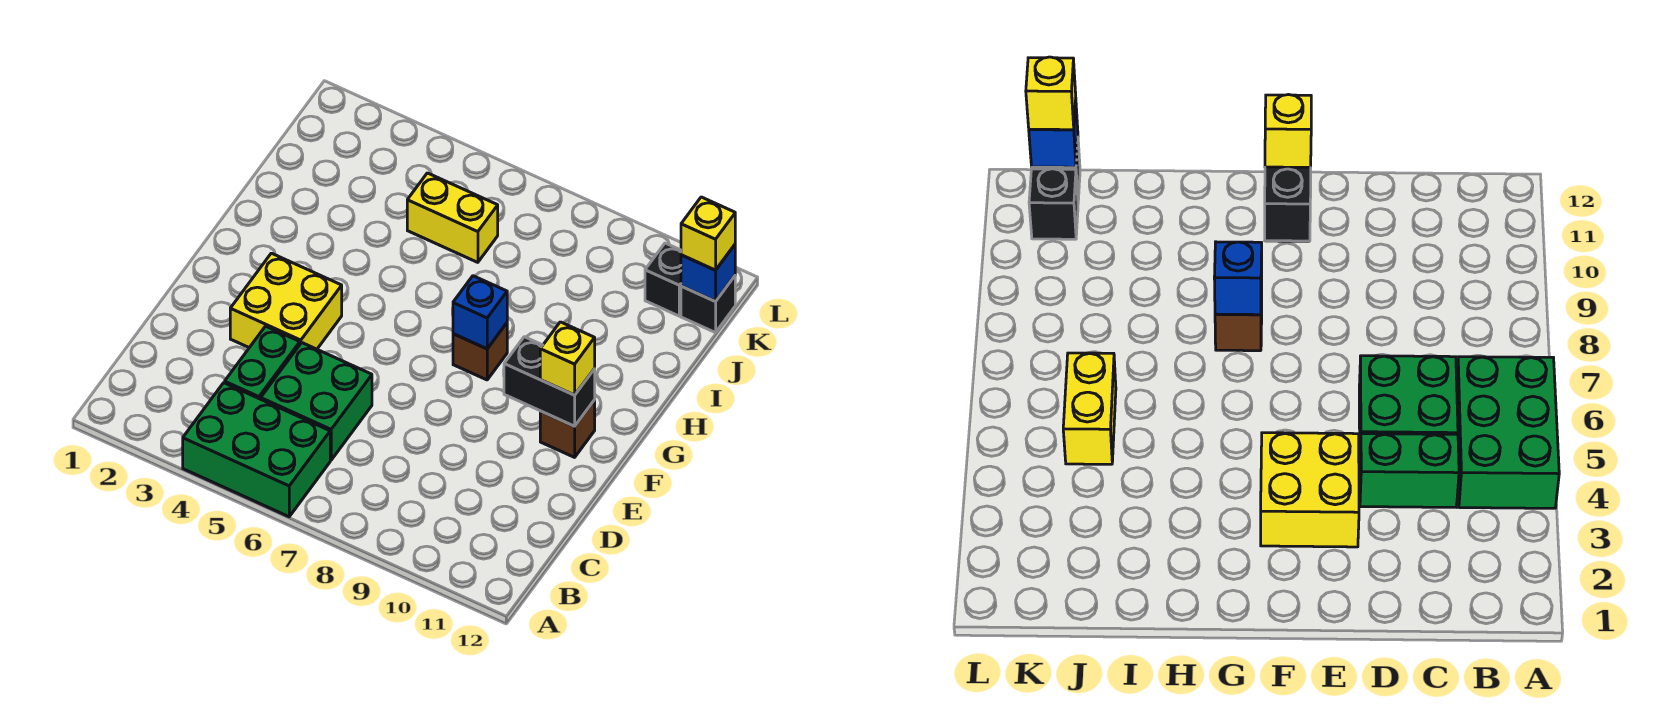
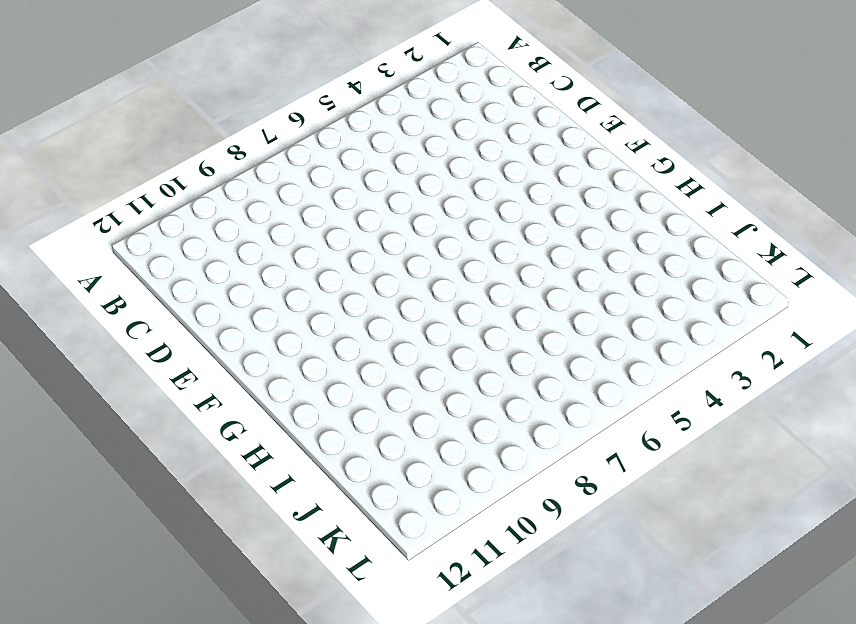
none -> green 2x3 brick [183,383,330,517]
none -> green 1x2 brick [225,326,300,399]
none -> green 2x2 brick [261,343,372,460]

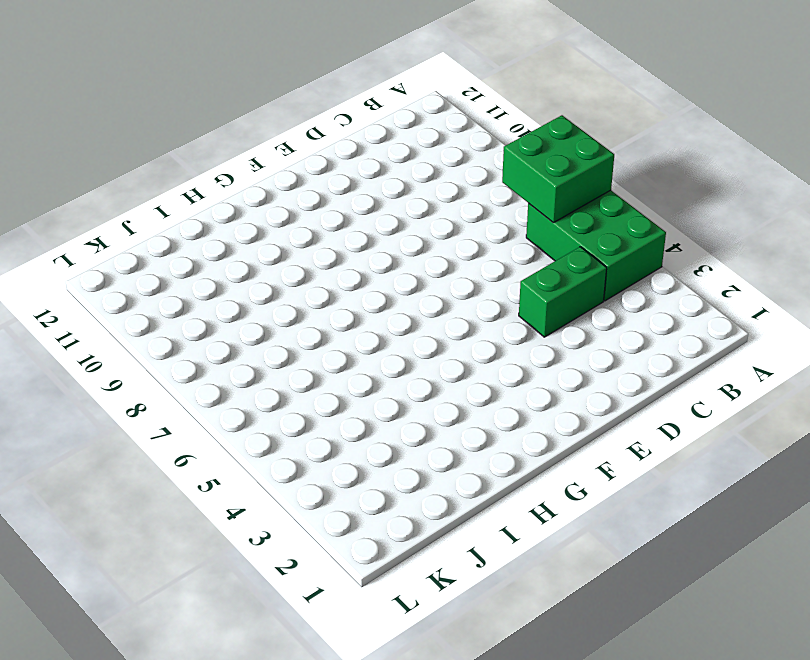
green 2x2 brick [502,115,614,223] -> green 2x2 brick moved to [261,343,372,460]
none -> yellow 2x2 brick [230,253,342,349]
none -> brown 1x1 brick [540,400,595,457]
none -> brown 1x1 brick [453,323,507,380]

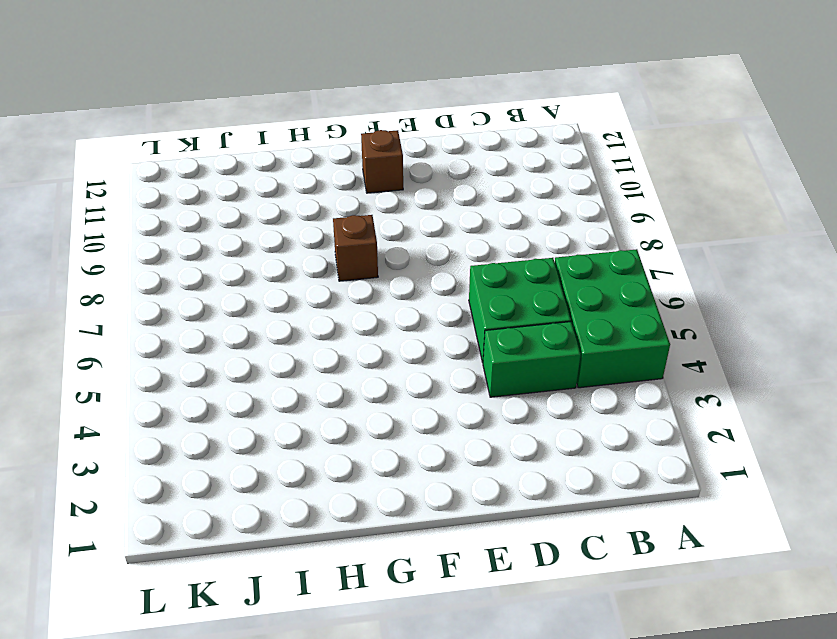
none -> yellow 2x2 brick [230,253,342,349]
none -> yellow 1x2 brick [407,173,498,262]
none -> black 1x1 brick [645,243,681,316]

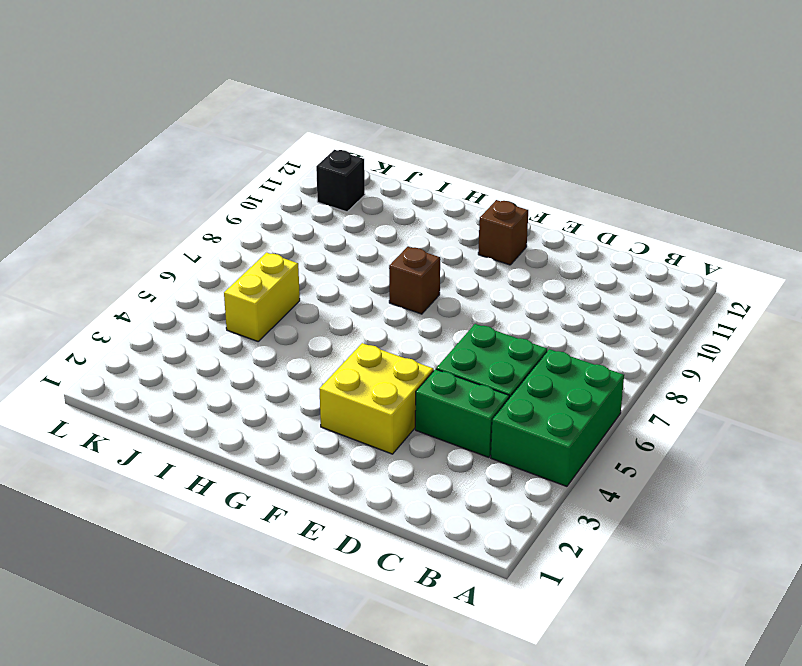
none -> black 1x1 brick [681,276,735,333]
none -> black 1x2 brick [504,337,595,426]
none -> blue 1x1 brick [453,276,507,349]

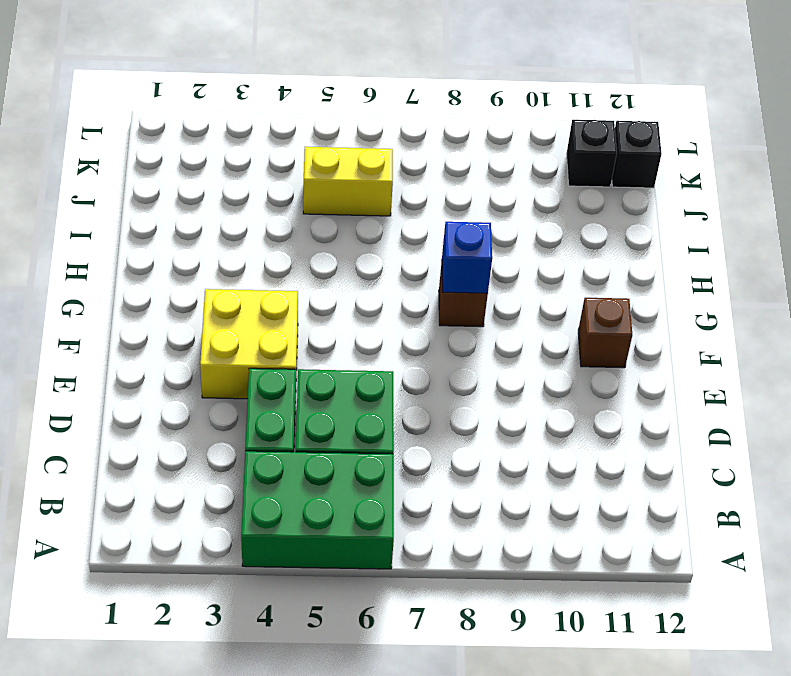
none -> black 1x2 brick [504,337,595,426]
none -> blue 1x1 brick [681,245,735,301]
none -> yellow 1x1 brick [540,322,595,395]

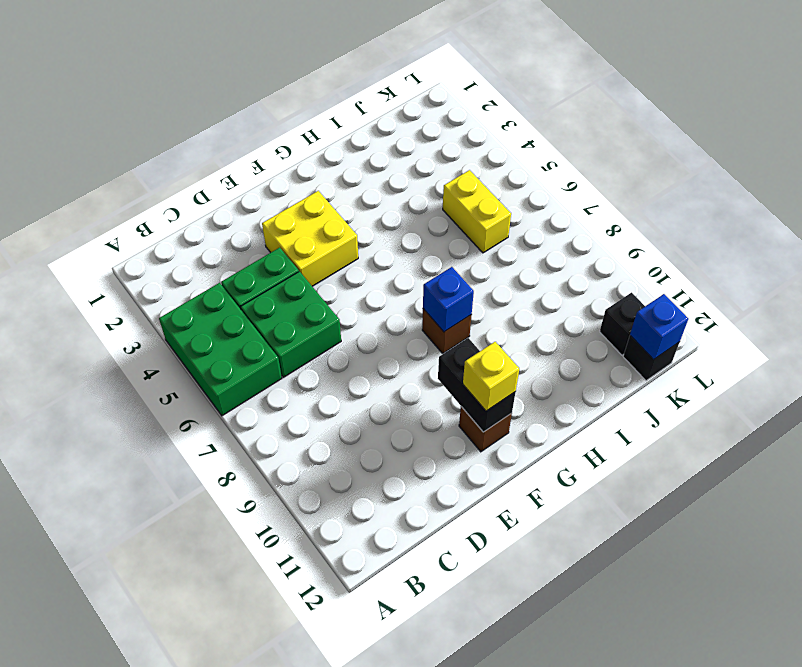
none -> yellow 1x1 brick [681,197,735,270]

